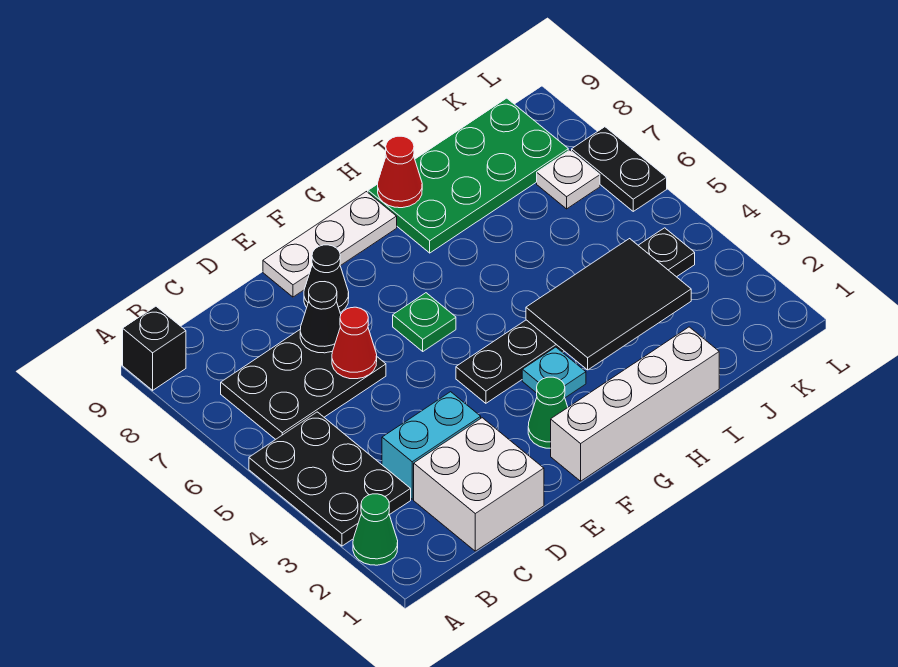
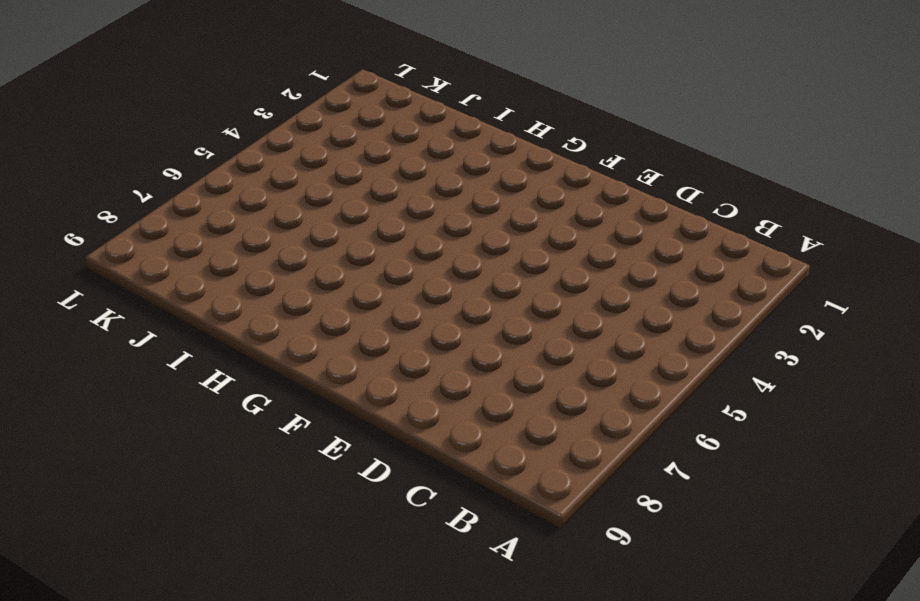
none -> green 1x1 cone [353,494,398,565]
none -> black 2x3 plate [249,412,411,546]
none -> black 1x1 brick [123,306,186,390]

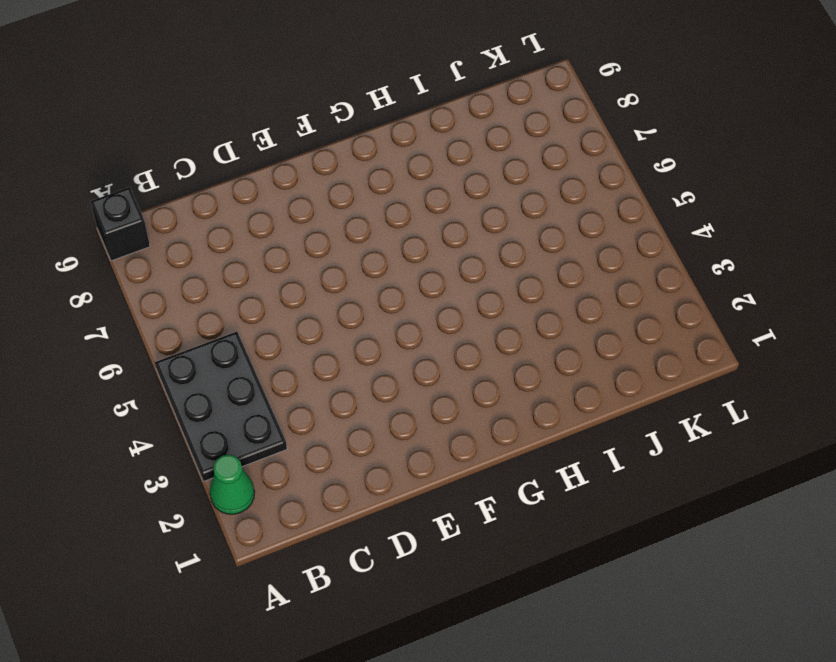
none -> black 2x3 plate [221,329,386,439]
none -> white 2x2 brick [414,418,544,551]
none -> cyan 1x2 brick [382,392,481,499]

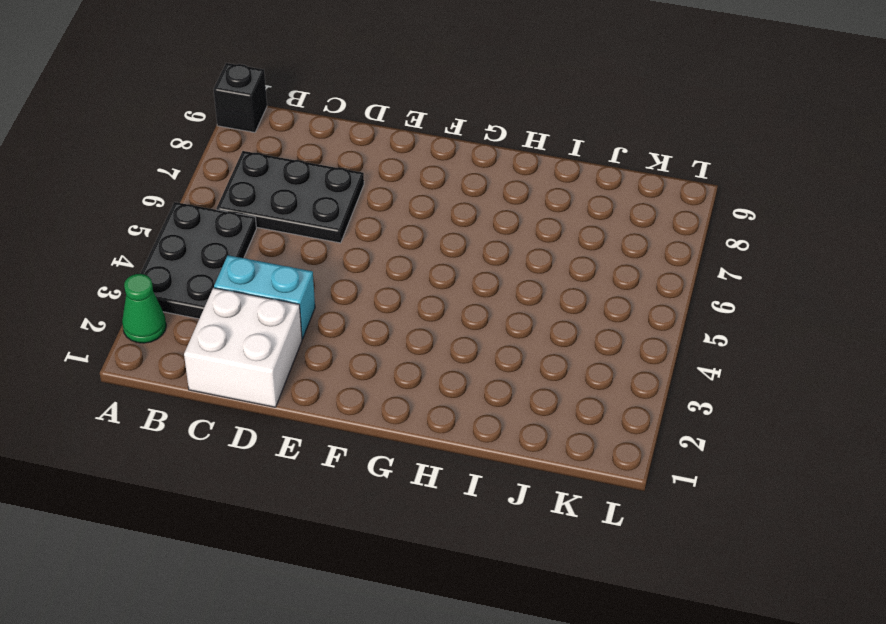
none -> black 1x1 cone [304,245,349,312]
none -> white 1x3 plate [263,192,397,297]
none -> white 1x4 brick [551,327,719,481]

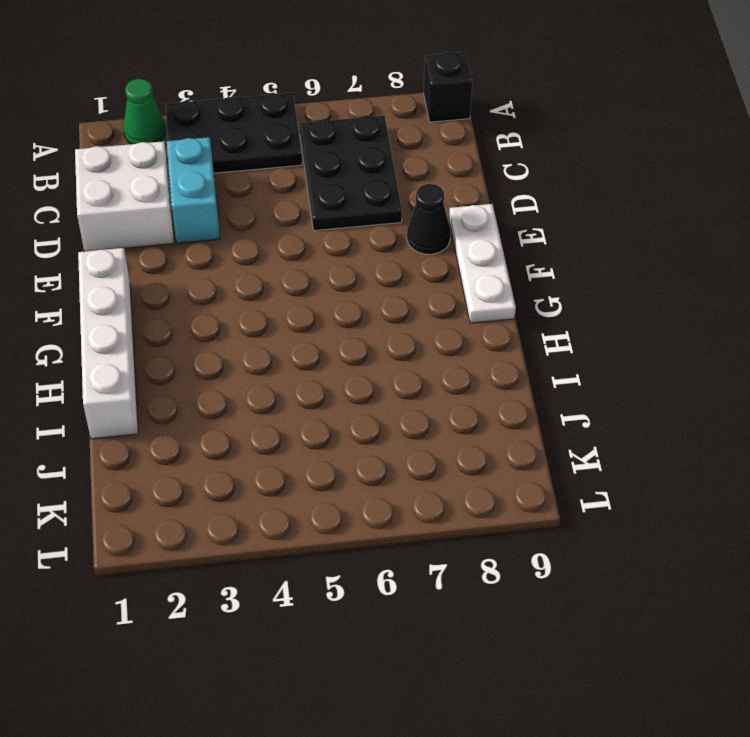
none -> green 1x1 cone [528,377,568,448]
none -> black 1x6 plate [456,228,695,403]
none -> green 1x1 plate [393,293,456,351]

